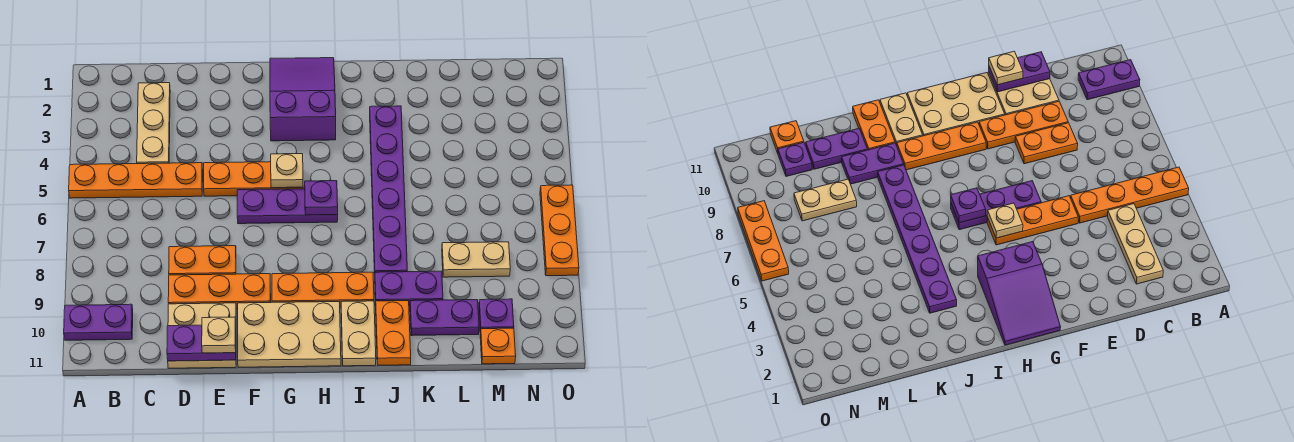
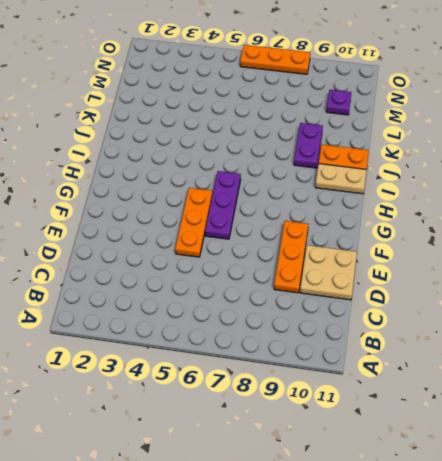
none -> orange 1x4 plate [69,163,203,198]
none -> purple 1x2 plate [64,304,133,340]
none -> tan 1x3 plate [137,83,170,164]

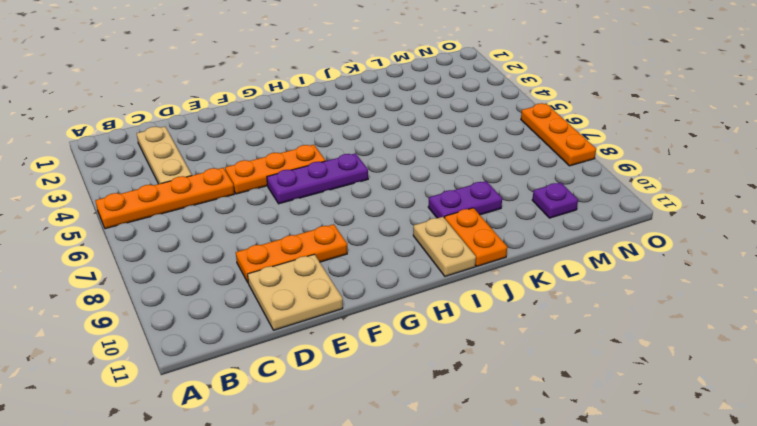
none -> purple 1x2 plate [64,304,133,340]
none -> orange 1x2 plate [169,246,236,275]
none -> tan 2x3 plate [238,302,341,367]

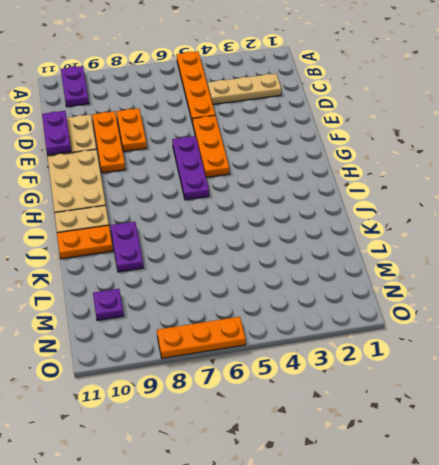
none -> purple 2x3 slope [270,58,336,141]
none -> orange 1x3 plate [272,272,374,307]
none -> purple 1x6 plate [370,106,407,273]

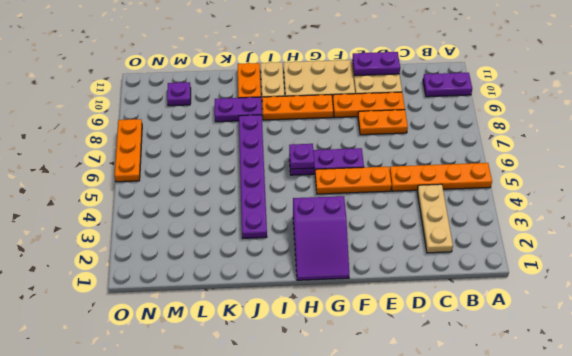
none -> purple 1x2 plate [410,300,479,336]
none -> tan 1x2 plate [442,242,510,277]
none -> orange 1x1 plate [480,328,516,364]

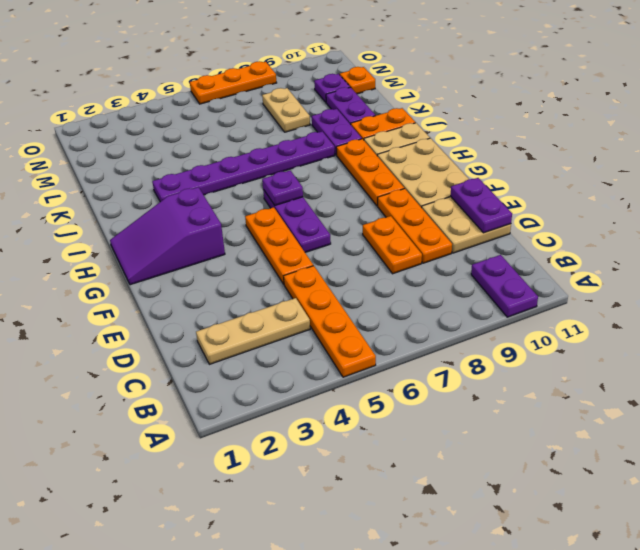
none -> tan 1x1 plate [271,154,303,188]
none -> tan 1x1 plate [202,317,236,353]

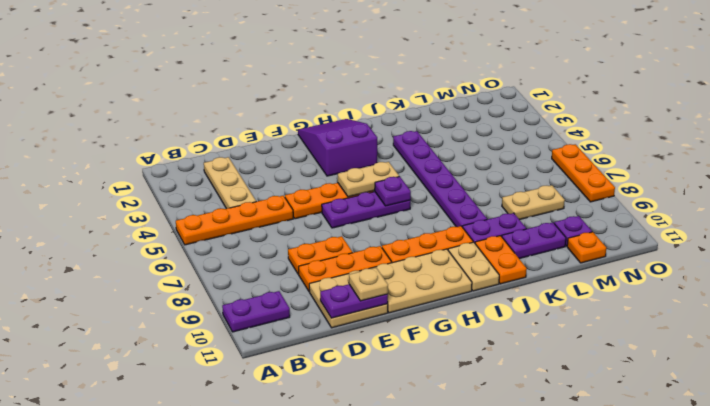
tan 1x2 plate [338,162,399,197] -> tan 1x1 plate [271,154,303,188]

